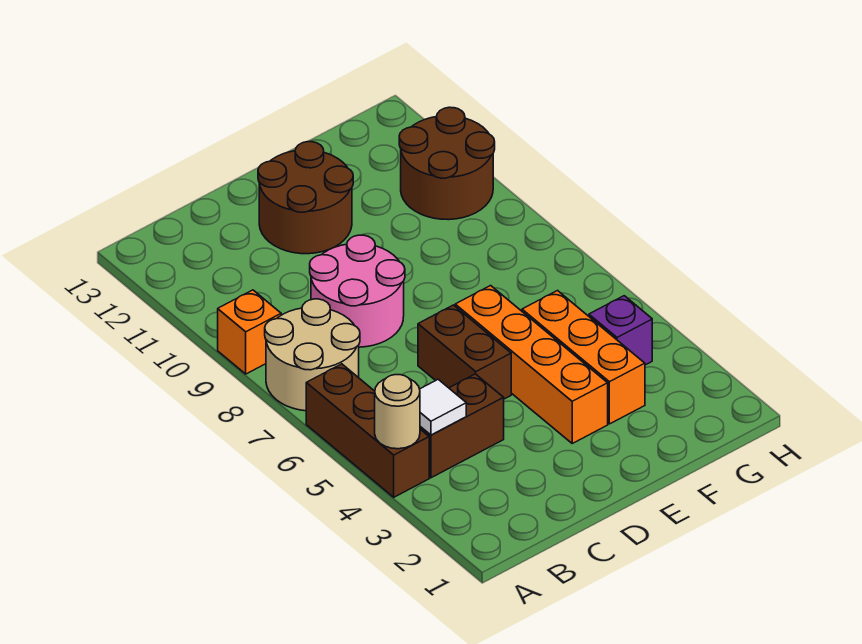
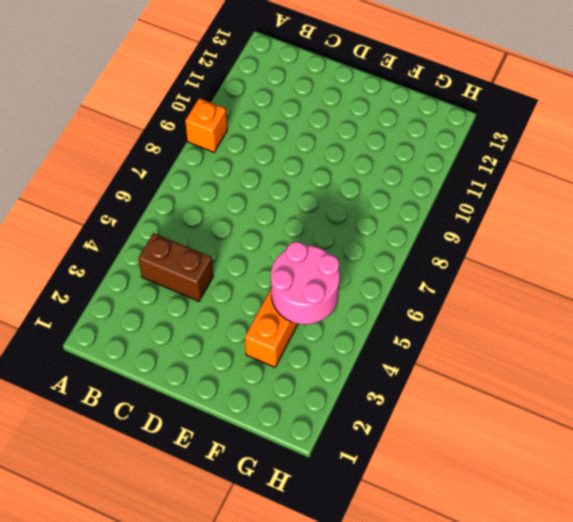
pink 2x2 round brick [271,242,340,324] -> pink 2x2 round brick moved to [310,235,405,347]
none -> brown 1x3 brick [306,364,429,497]
none -> tan 2x2 round brick [265,299,360,411]
none -> brown 1x2 brick [418,305,511,399]

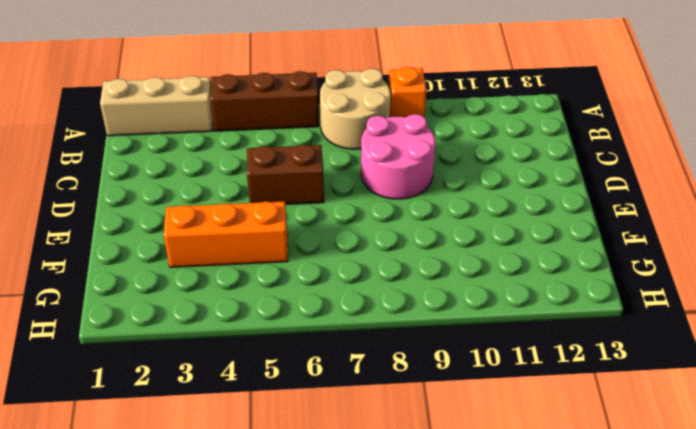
tan 1x3 brick [100,76,213,136] -> none
none -> brown 1x2 brick [420,374,504,478]
none -> brown 2x2 round brick [258,142,353,254]
none -> orange 1x4 brick [455,286,608,443]

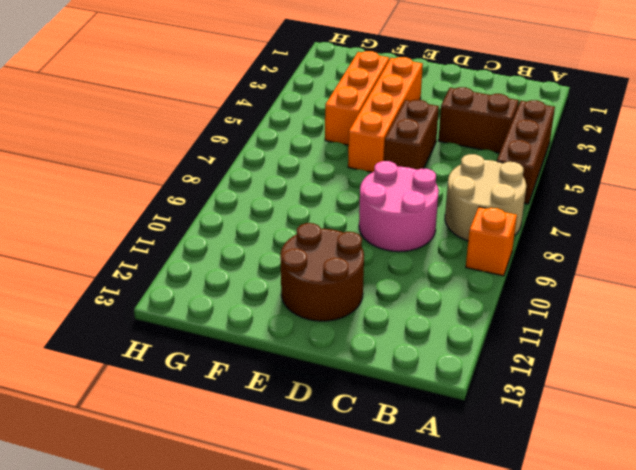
none -> purple 1x1 brick [589,296,652,365]
none -> brown 2x2 round brick [399,107,495,220]
none -> tan 1x1 round brick [375,375,420,449]

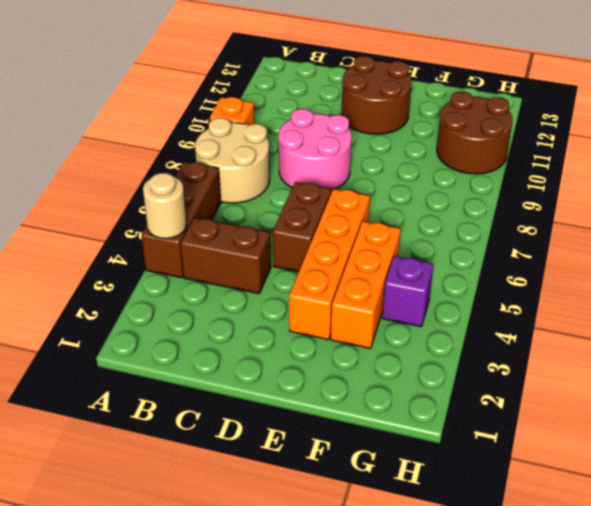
none -> white 1x1 tile [420,379,466,435]

